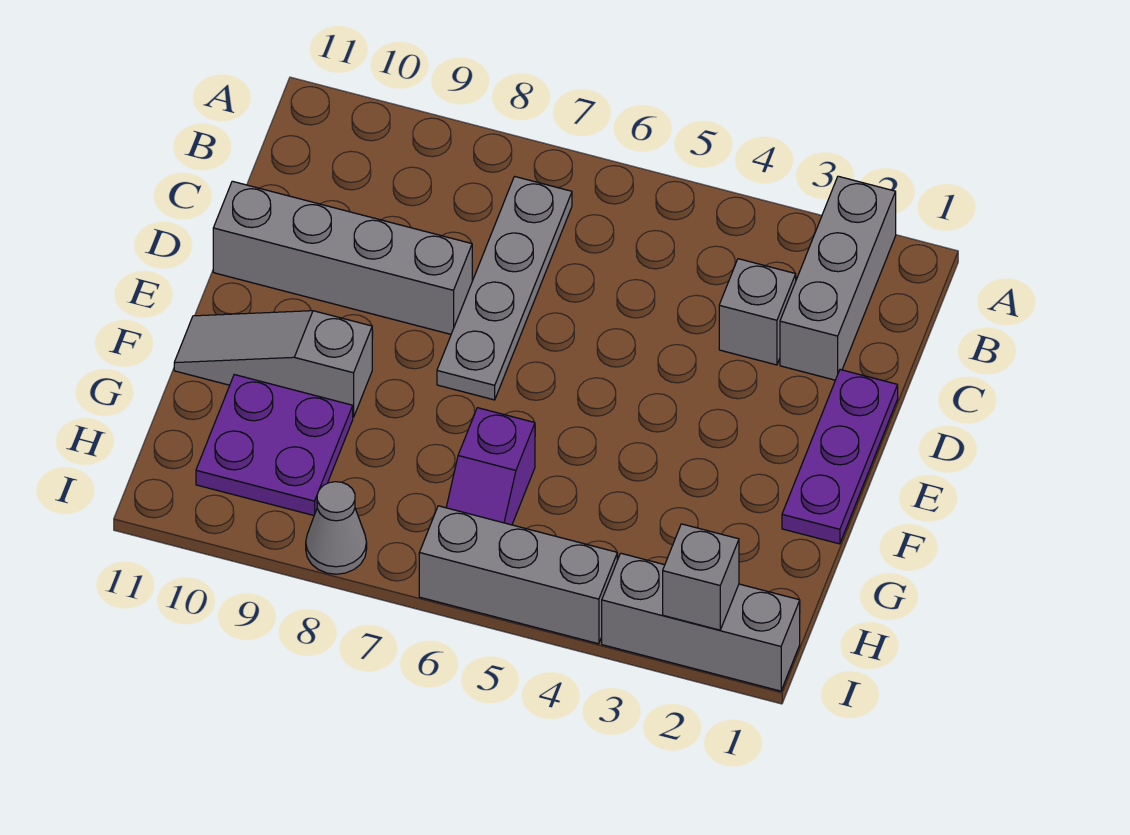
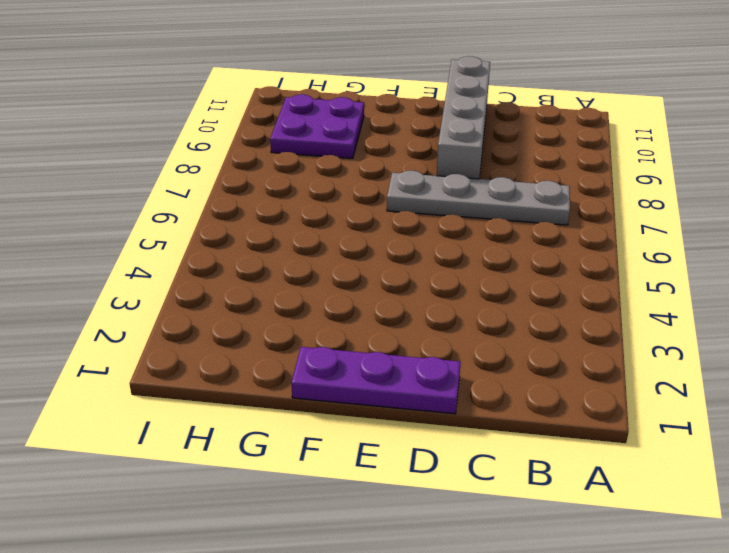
none -> grey 1x3 brick [780,176,896,380]
none -> grey 1x1 brick [719,259,796,365]
none -> grey 1x3 slope [174,311,372,417]

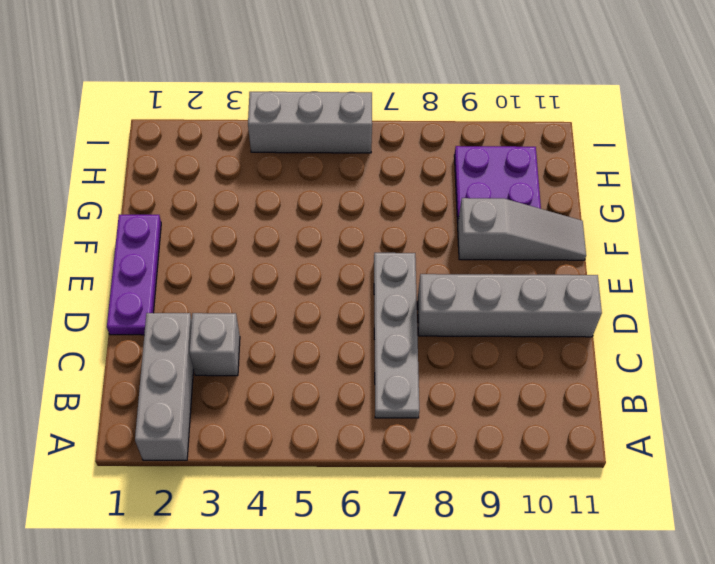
none -> purple 1x2 slope [446,408,535,525]
none -> grey 1x3 brick [602,553,800,691]
none -> grey 1x1 cone [306,482,367,574]

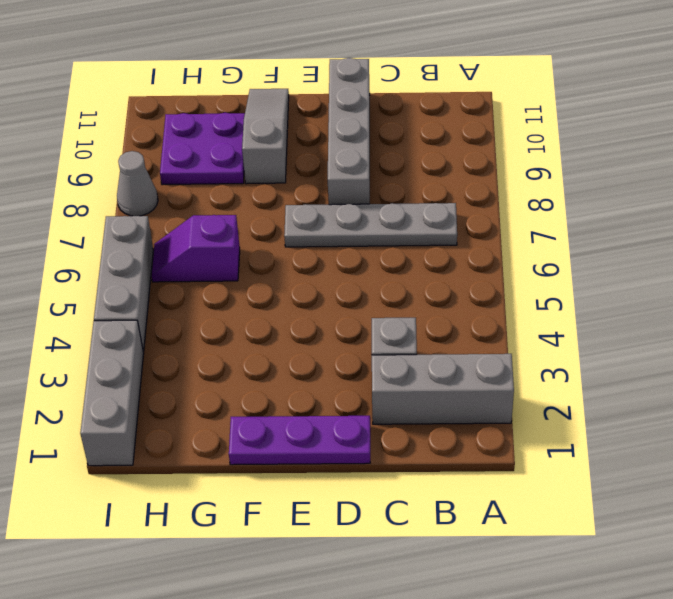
none -> grey 1x1 brick [663,524,739,630]

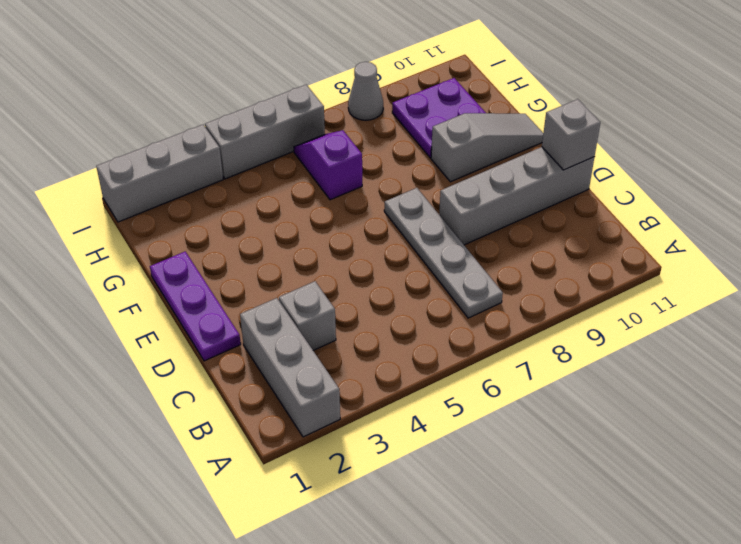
grey 1x1 brick [542,99,600,170] -> grey 1x1 brick moved to [663,524,739,630]

